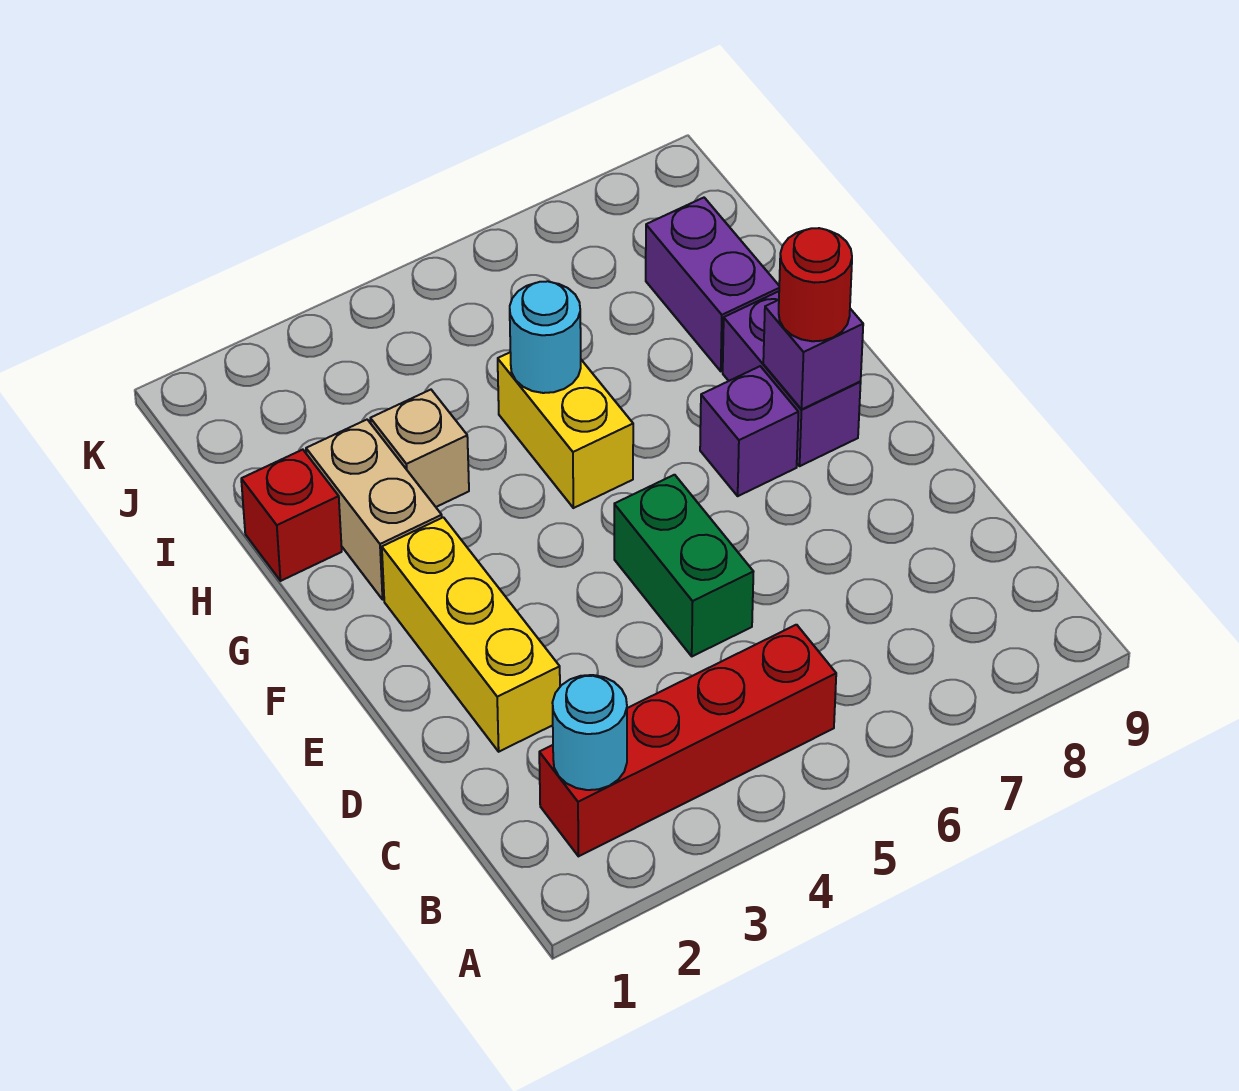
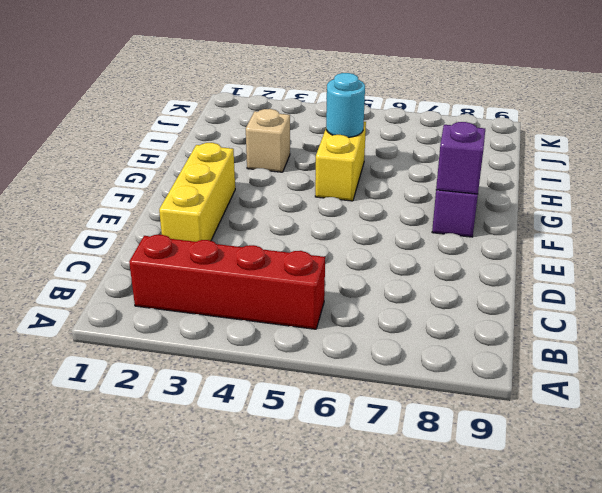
none -> green 1x2 brick [614,475,753,656]
none -> purple 1x1 brick [700,366,798,496]
none -> tan 1x2 brick [306,420,442,599]

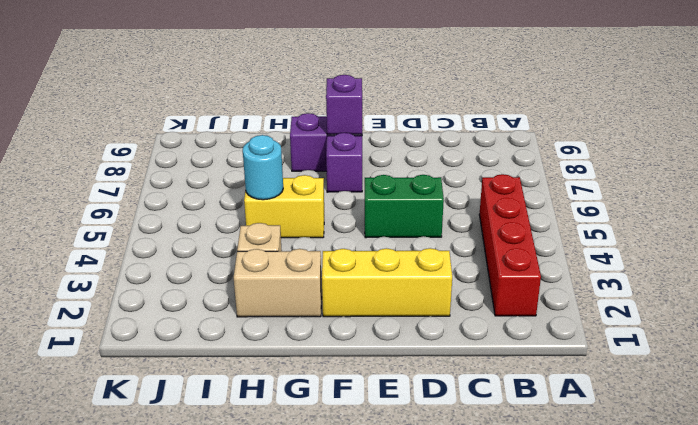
none -> red 1x1 brick [241,450,342,581]
none -> purple 1x2 brick [646,198,779,371]
none -> cyan 1x1 round brick [553,675,627,790]

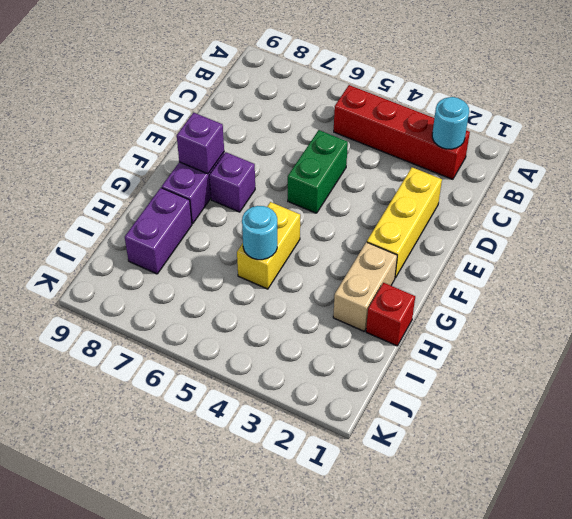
none -> tan 1x1 brick [370,390,469,507]
none -> red 1x1 round brick [779,228,852,341]

